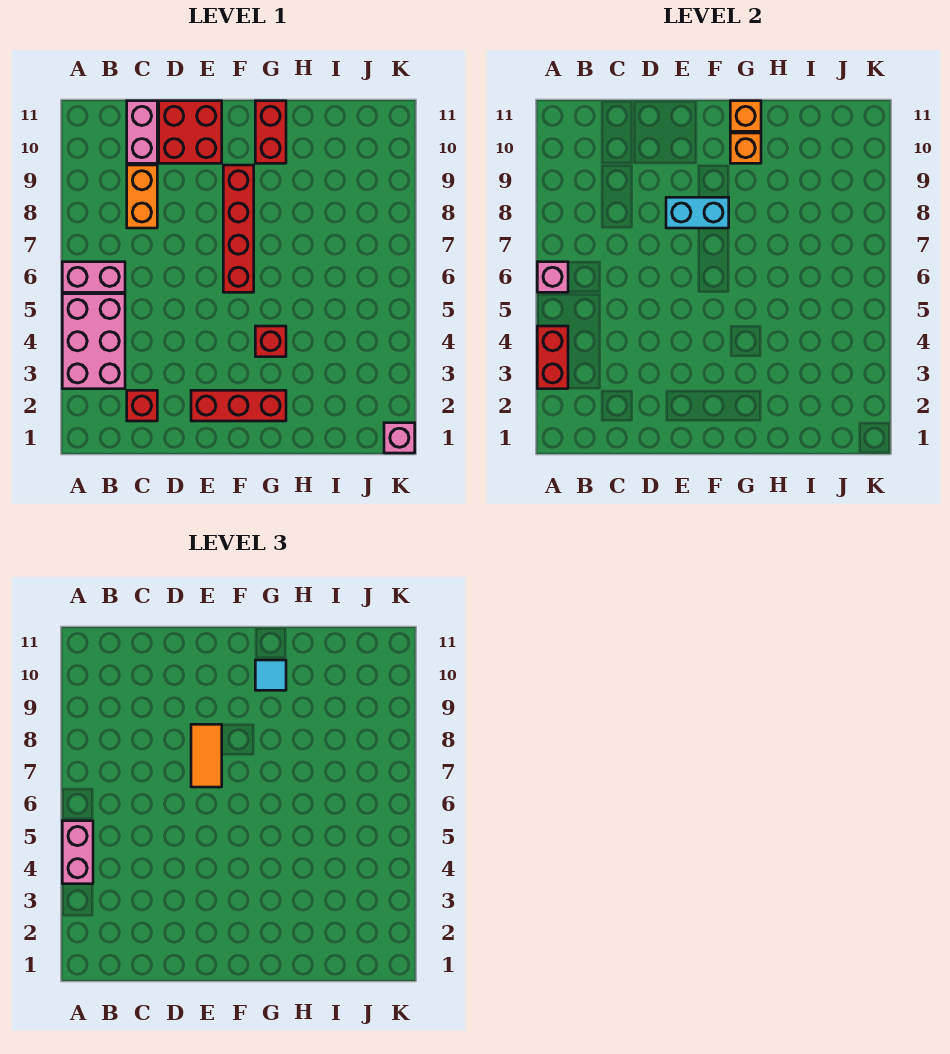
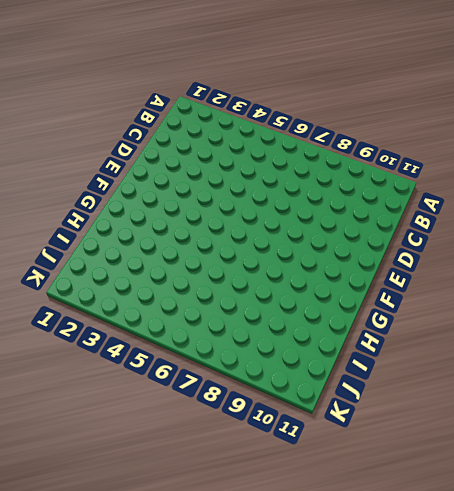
none -> pink 2x3 brick [62,294,125,389]
none -> pink 1x2 brick [62,262,125,292]
none -> red 1x1 brick [127,390,157,421]

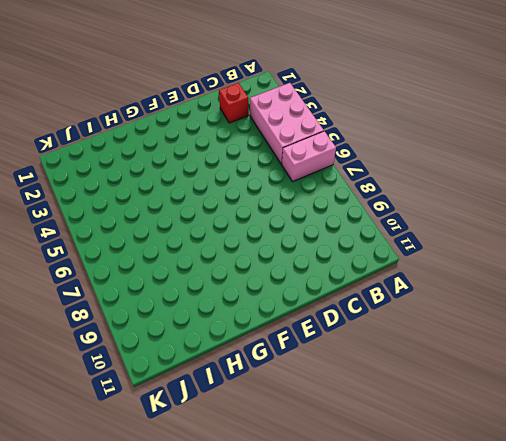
none -> orange 1x2 brick [127,165,157,228]
none -> pink 1x2 brick [127,101,157,163]
none -> red 2x2 brick [159,101,222,163]

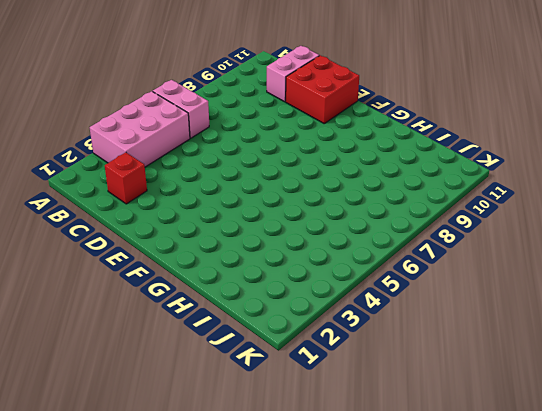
none -> orange 1x2 brick [127,165,157,228]
none -> red 1x3 brick [191,390,286,421]
none -> red 1x4 brick [223,165,254,292]

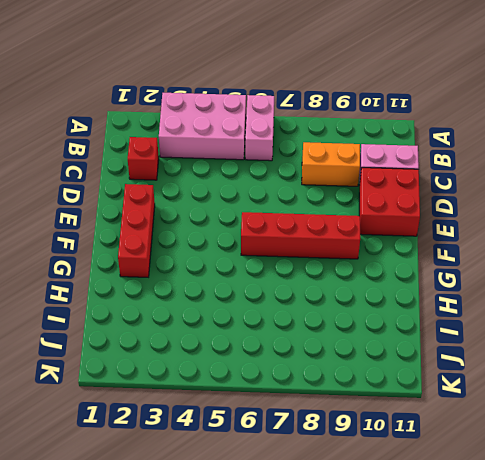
none -> red 1x1 brick [255,326,286,357]
none -> red 1x2 brick [255,101,286,163]
none -> pink 1x1 brick [384,423,415,453]

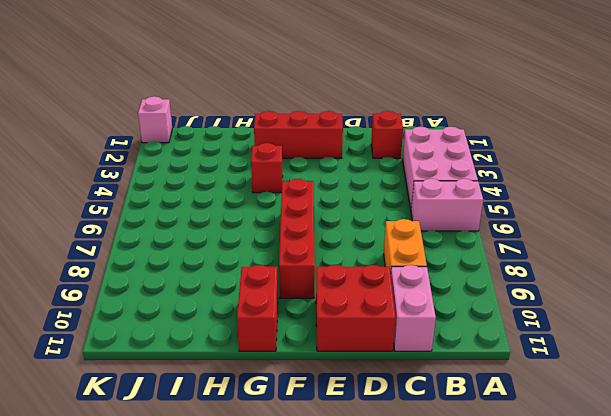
none -> red 1x2 brick [537,326,568,389]
none -> pink 1x1 brick [537,262,568,292]
none -> cyan 1x2 brick [666,197,729,228]

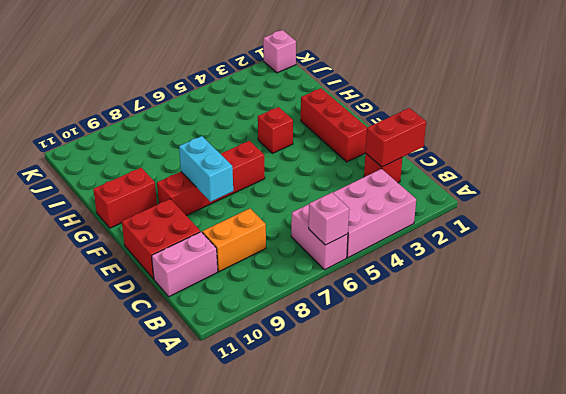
red 1x2 brick [365,108,426,167] -> red 1x2 brick moved to [537,326,568,389]
none -> orange 1x1 brick [730,133,761,163]
none -> orange 1x1 brick [730,101,761,131]
none -> pink 1x2 brick [62,821,93,884]

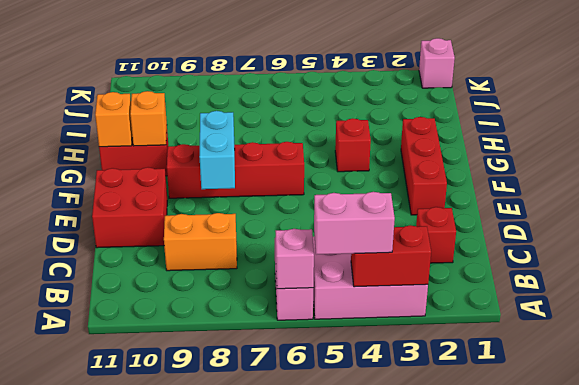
none -> pink 1x2 brick [127,101,157,163]
none -> orange 1x2 tile [191,724,222,787]
none -> cyan 1x1 tile [255,660,286,690]

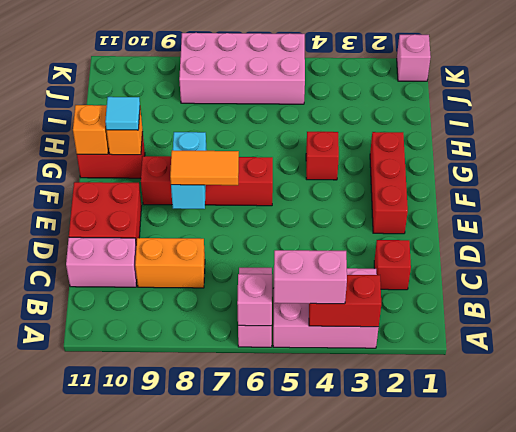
pink 2x4 brick [179,33,305,104] -> none

